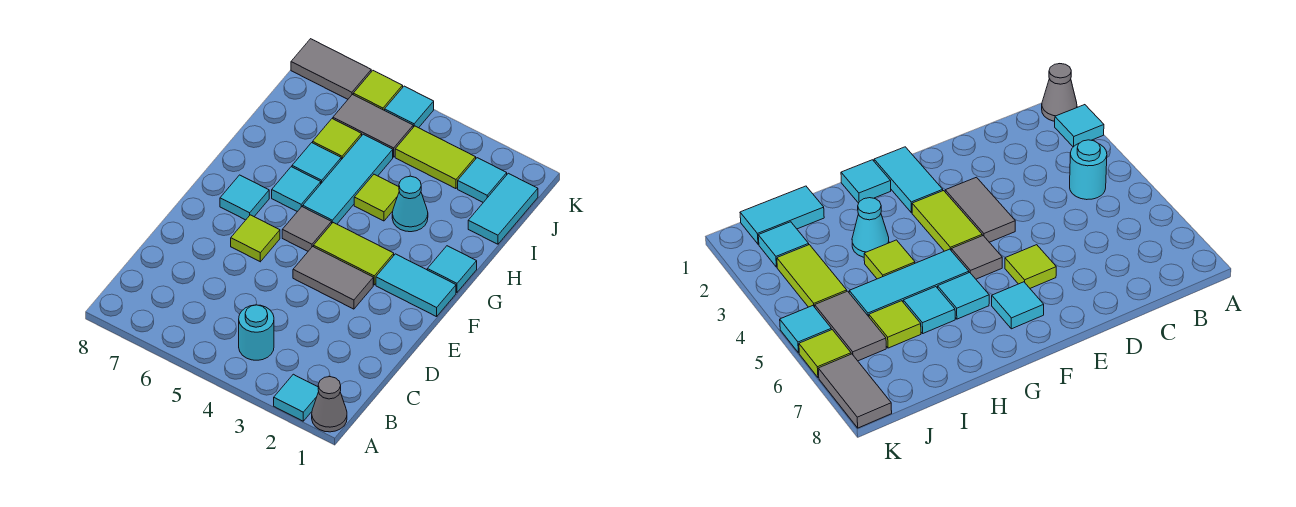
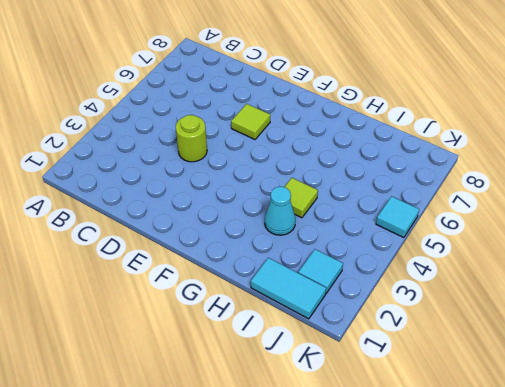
lime 1x1 round brick [176,115,207,162] -> none
none -> grey 1x1 cone [312,377,347,432]
none -> cyan 1x1 tile [274,374,319,421]
none -> cyan 1x1 round brick [239,305,274,360]

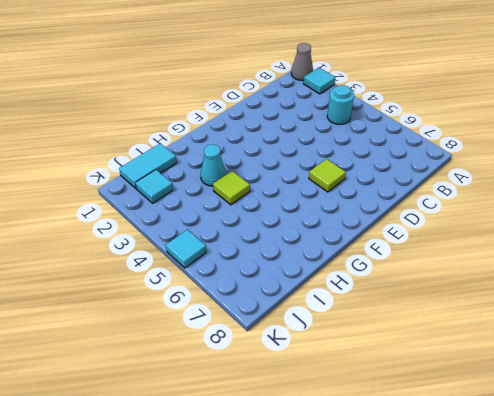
none -> grey 1x2 tile [293,247,373,309]
none -> cyan 1x2 tile [376,254,456,317]
none -> lime 1x2 tile [314,223,394,285]

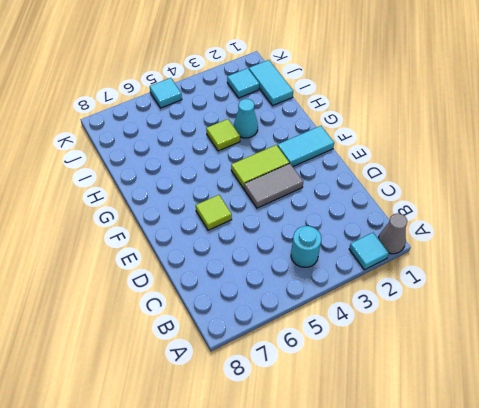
none -> grey 1x1 tile [282,207,332,251]
none -> cyan 1x1 tile [220,175,269,220]
none -> cyan 1x1 tile [427,246,477,292]

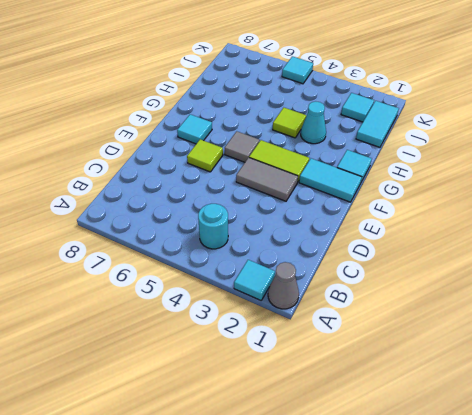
none -> cyan 1x3 tile [303,134,393,224]
none -> cyan 1x1 tile [272,167,321,212]
none -> cyan 1x1 tile [292,143,341,183]

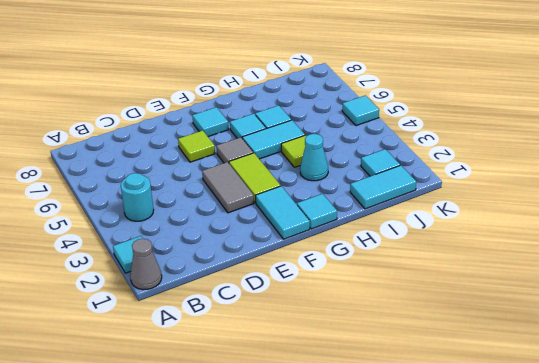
cyan 1x2 tile [242,120,305,159] -> cyan 1x3 tile [303,134,393,224]
none -> lime 1x1 tile [313,119,362,160]
none -> lime 1x2 tile [395,126,476,189]
none -> grey 1x2 tile [333,95,413,157]

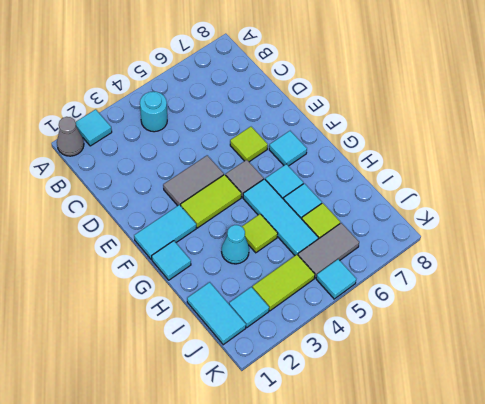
none -> lime 1x1 tile [353,71,403,110]
none -> grey 1x2 tile [291,39,371,99]

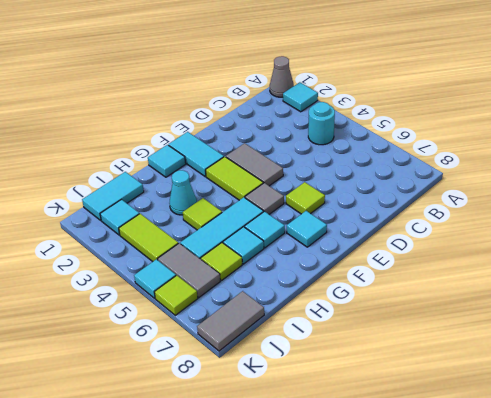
grey 1x2 tile [197,291,264,351] -> grey 1x2 tile turned to [291,39,371,99]

